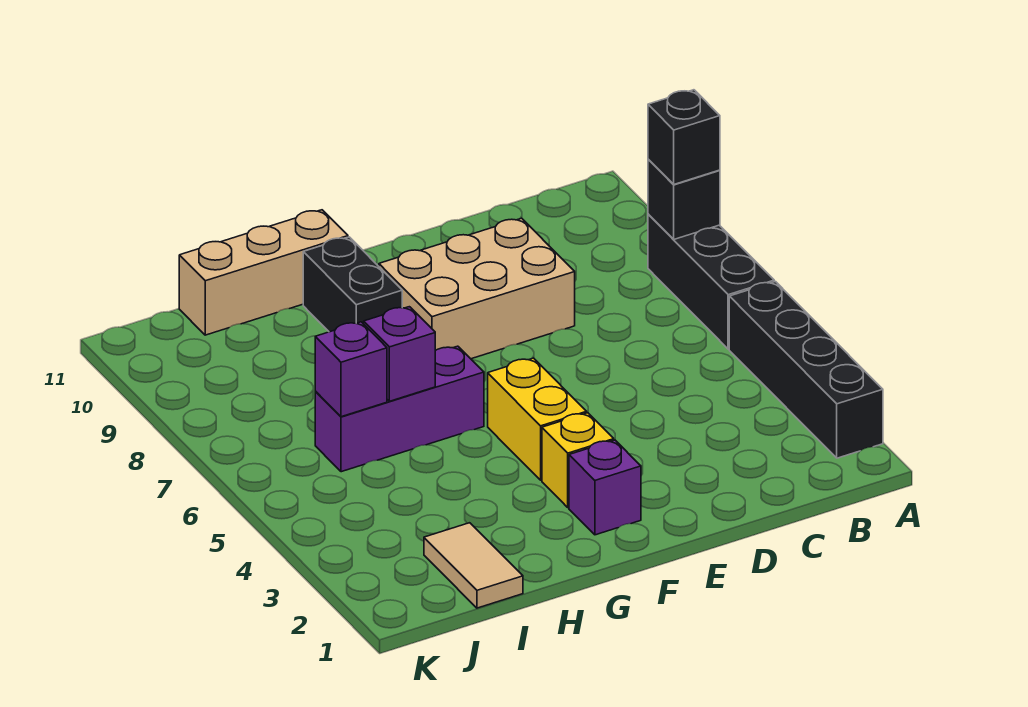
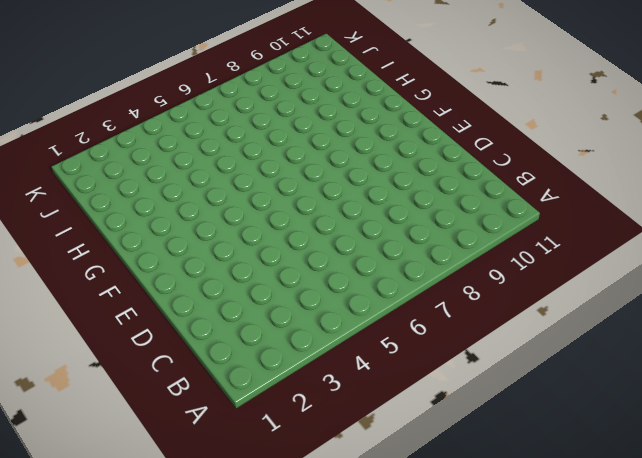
none -> black 1x4 brick [729,282,883,458]
none -> black 1x3 brick [648,214,774,349]
none -> tan 2x3 brick [379,218,575,359]

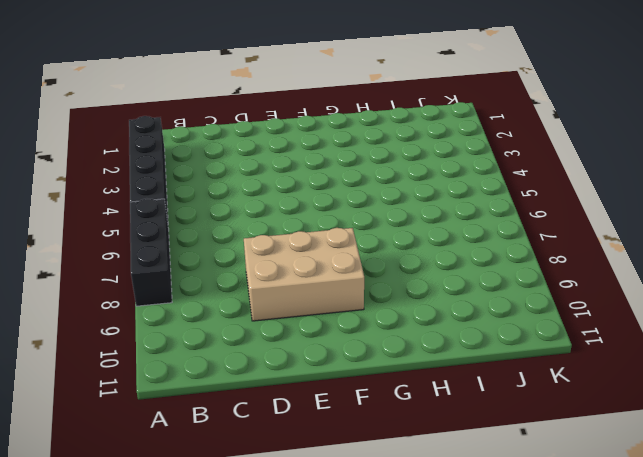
none -> purple 1x1 brick [569,440,641,535]
none -> yellow 1x1 brick [542,413,614,507]
none -> yellow 1x2 brick [488,358,587,480]

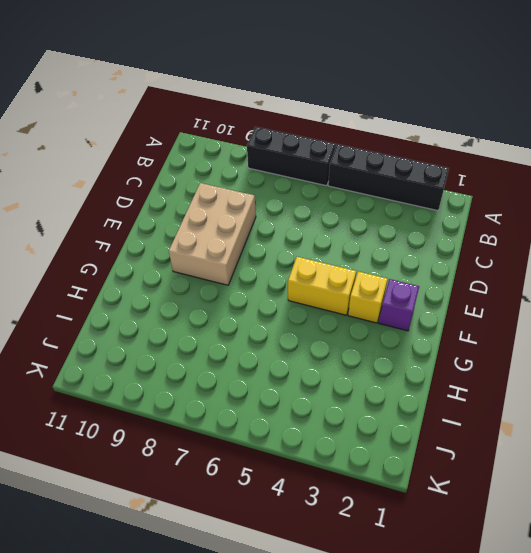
none -> purple 1x3 brick [315,346,484,472]
none -> black 1x2 brick [303,237,402,332]
none -> tan 1x3 brick [179,210,348,335]

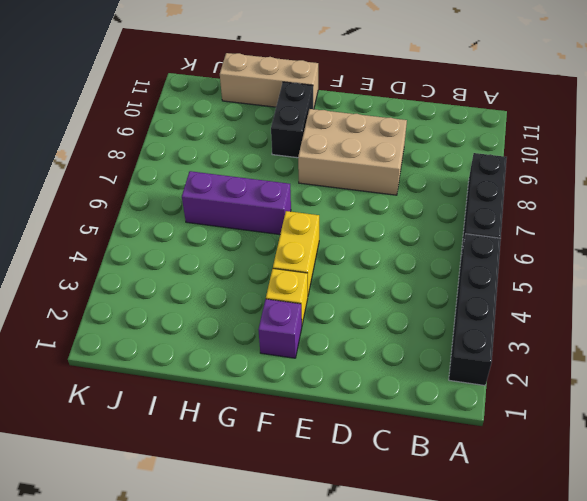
none -> tan 1x2 tile [424,523,523,608]
none -> black 1x1 brick [648,159,720,239]
none -> purple 1x1 brick [364,307,435,401]

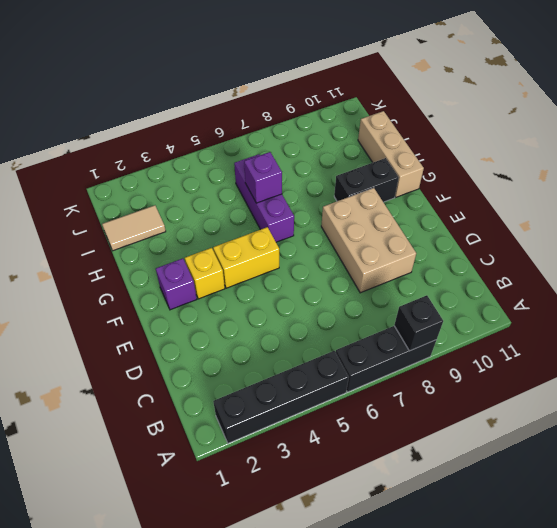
none -> purple 1x1 brick [315,322,387,417]
none -> black 1x1 brick [648,90,720,184]

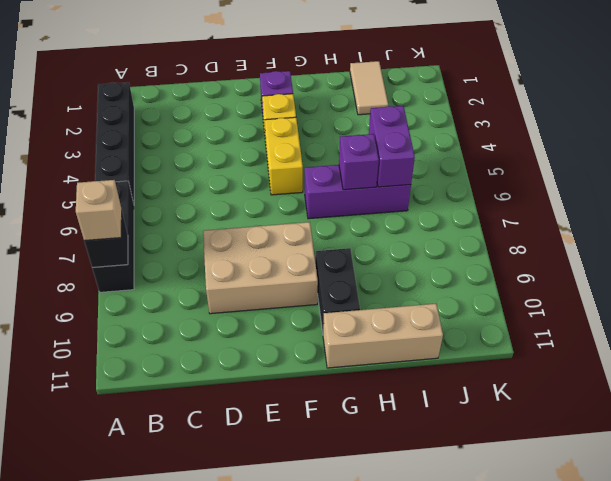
tan 1x1 brick [76,180,122,241] -> black 1x1 brick [648,90,720,184]
purple 1x2 brick [369,106,415,187] -> purple 1x1 brick [315,322,387,417]

